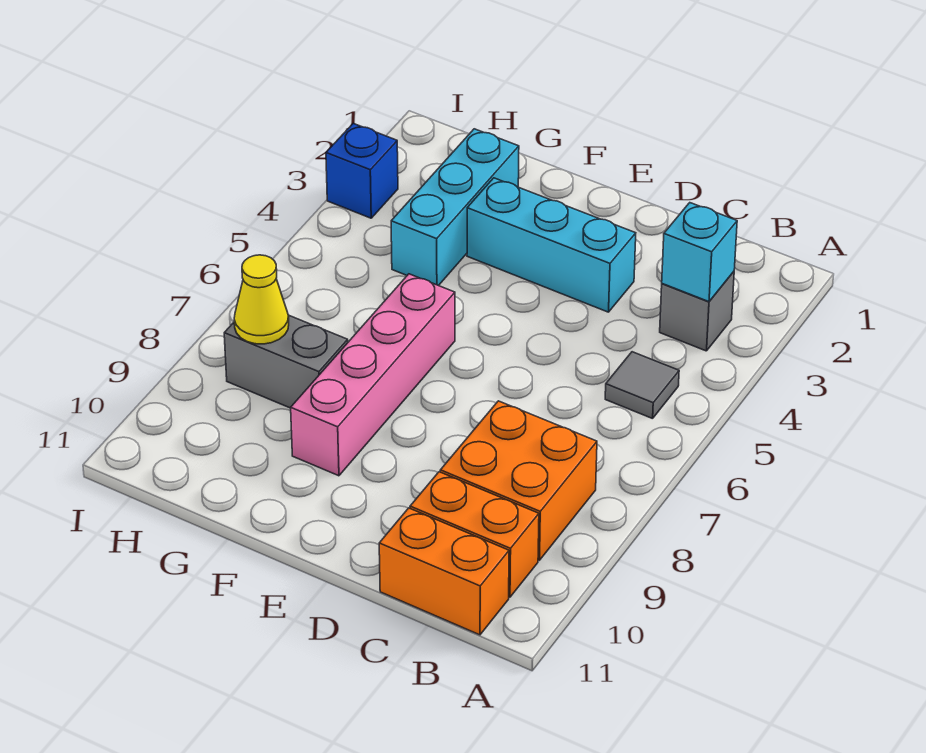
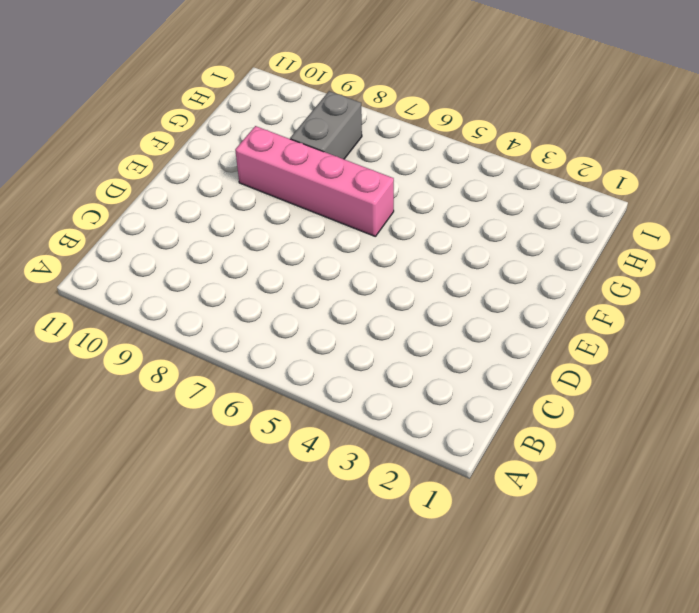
none -> grey 1x1 brick [660,272,734,351]
none -> grey 1x1 tile [605,352,679,419]
none -> orange 2x2 brick [440,401,597,560]

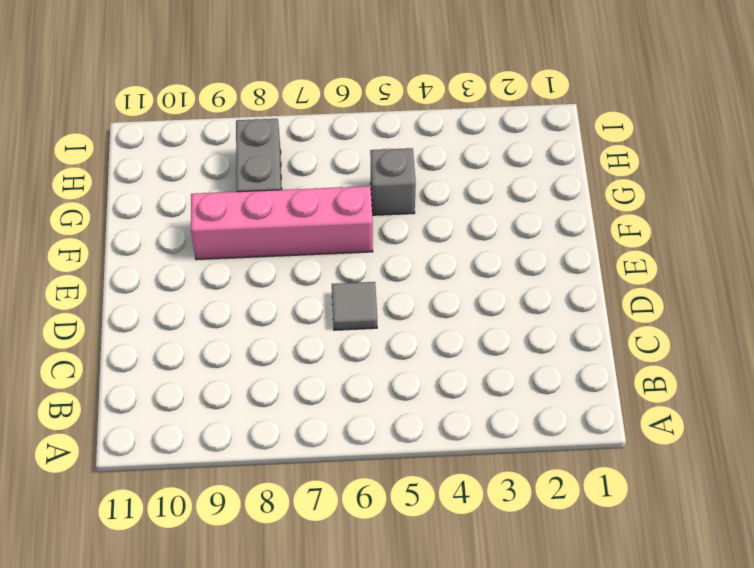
grey 1x1 tile [332,282,377,330] -> grey 1x1 tile moved to [605,352,679,419]
grey 1x1 brick [370,148,416,215] -> grey 1x1 brick moved to [660,272,734,351]
none -> orange 2x2 brick [440,401,597,560]
none -> orange 1x2 brick [410,472,539,597]
none -> orange 1x2 brick [379,508,509,635]

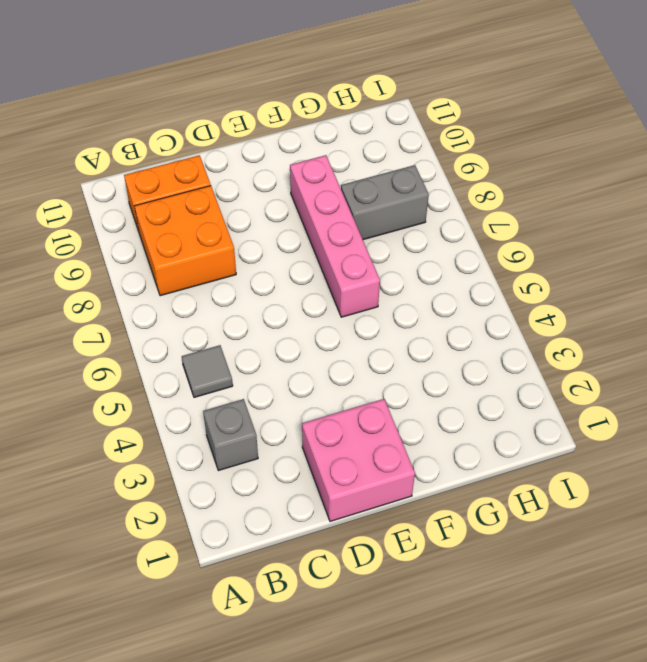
pink 2x2 brick [302,399,415,521] -> none
none -> orange 1x2 brick [379,508,509,635]
none -> cyan 1x3 brick [467,178,636,312]
none -> cyan 1x3 brick [391,129,519,286]

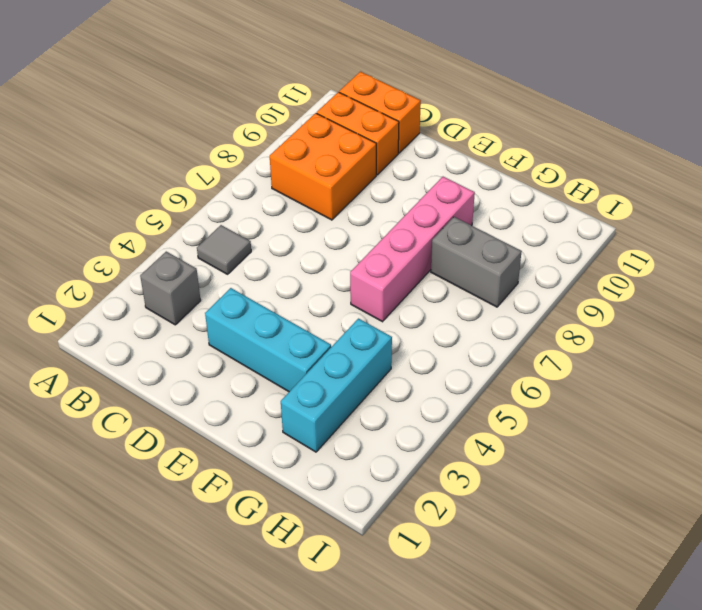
none -> blue 1x1 brick [326,123,398,218]
none -> cyan 1x1 brick [662,203,737,302]
none -> yellow 1x1 cone [234,255,289,344]

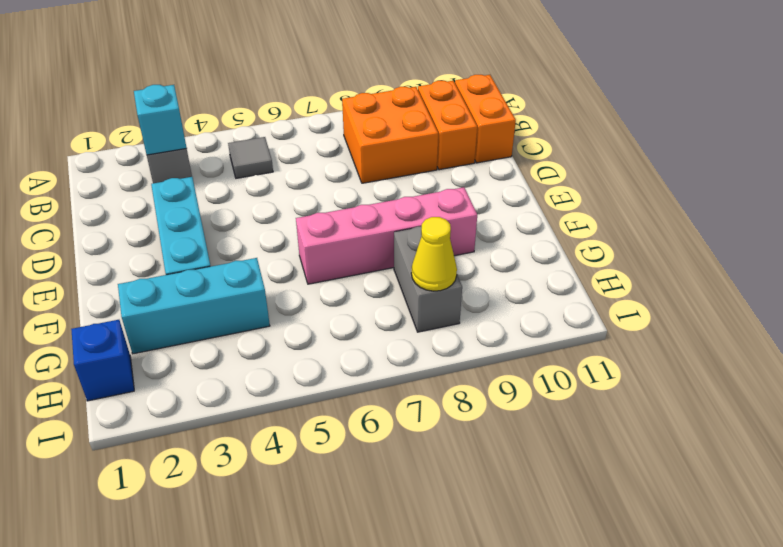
blue 1x1 brick [71,320,134,401] -> blue 1x1 brick moved to [326,123,398,218]

